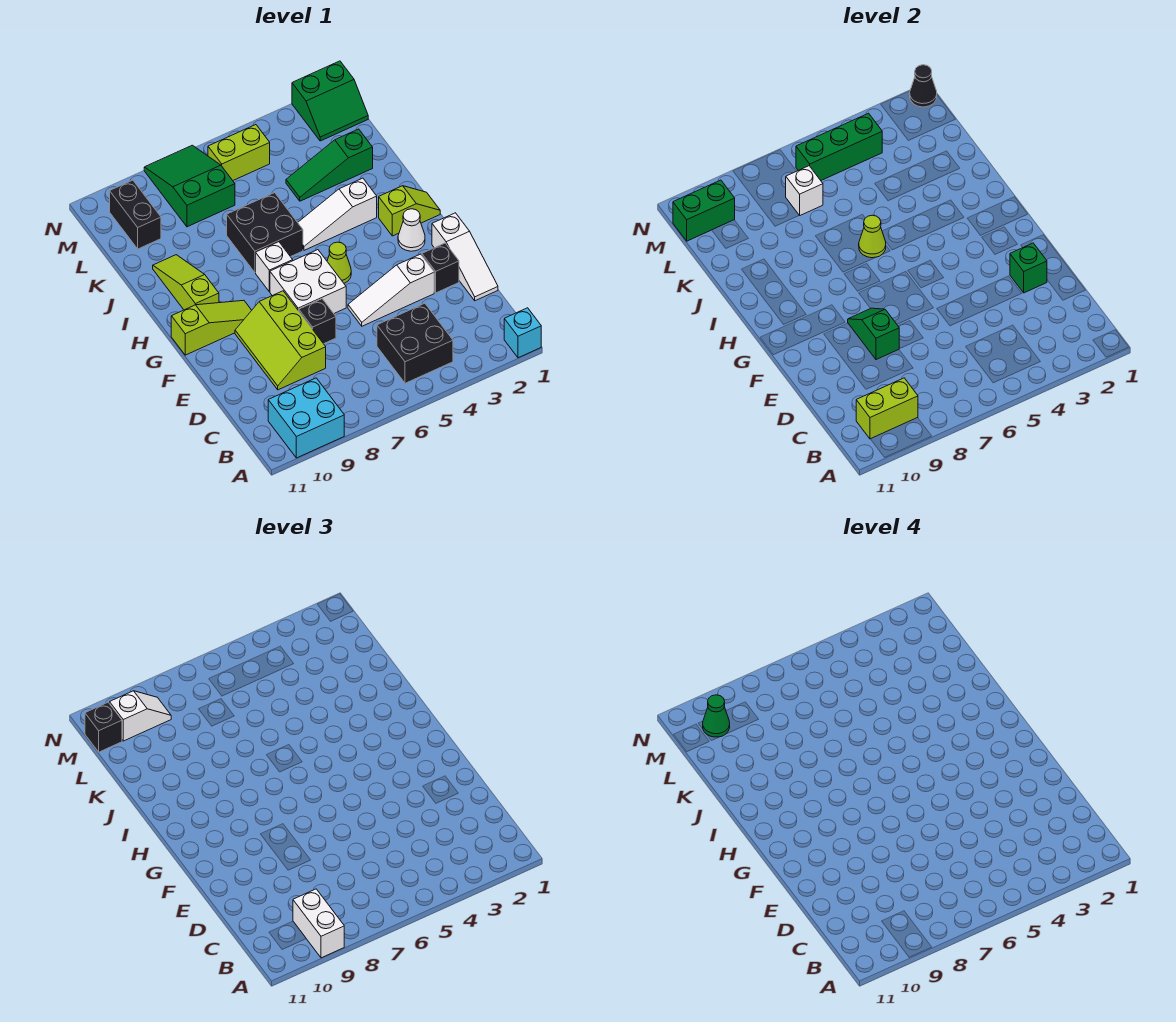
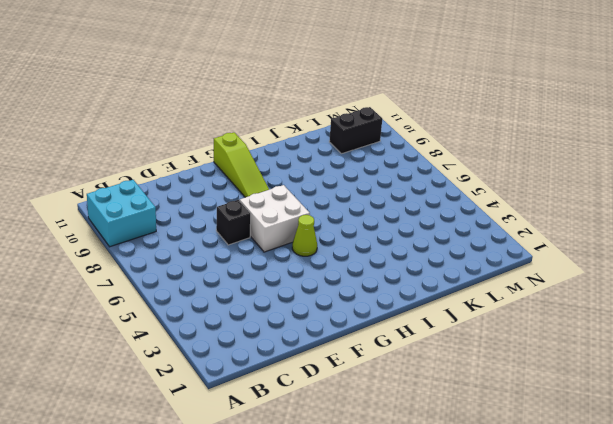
none -> cyan 1x1 brick [504,308,541,358]
none -> black 2x2 brick [377,303,453,383]
none -> white 1x3 slope [432,213,498,301]
none -> lime 2x3 slope [235,291,326,390]

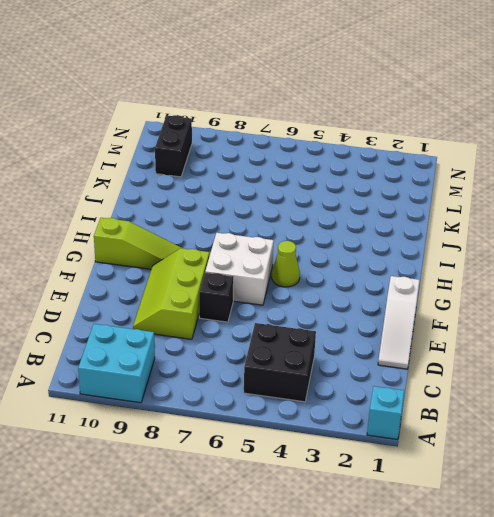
none -> black 1x1 brick [422,243,459,293]
none -> white 1x3 slope [348,254,434,326]
none -> white 1x1 cone [398,209,425,251]
none -> lime 1x2 slope [379,186,440,236]

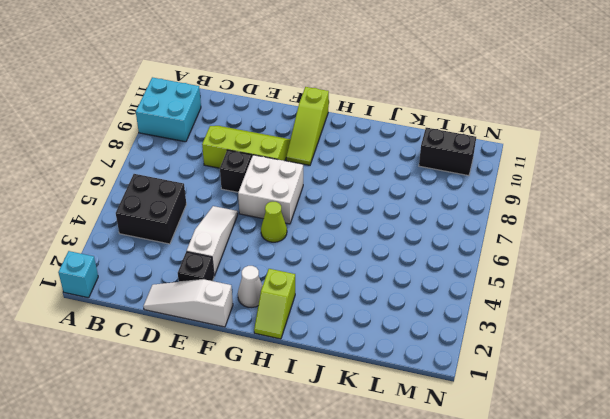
none -> white 1x1 brick [256,242,293,292]
none -> lime 1x3 slope [153,255,219,310]
none -> white 1x3 slope [298,178,377,250]
none -> black 2x2 brick [227,193,303,273]

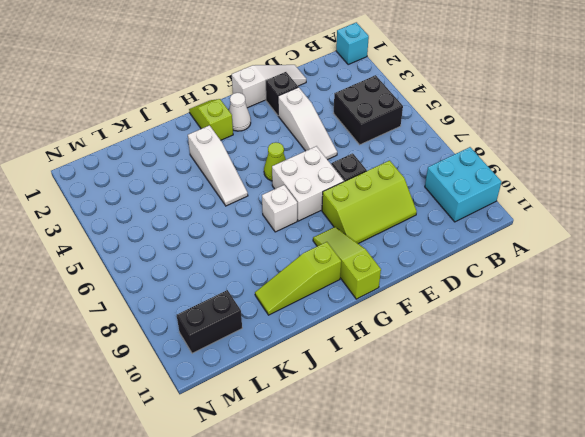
none -> black 2x2 brick [227,193,303,273]
none -> green 1x3 slope [286,129,373,201]
none -> green 2x3 slope [144,145,235,227]
none -> green 2x2 slope [292,61,368,141]

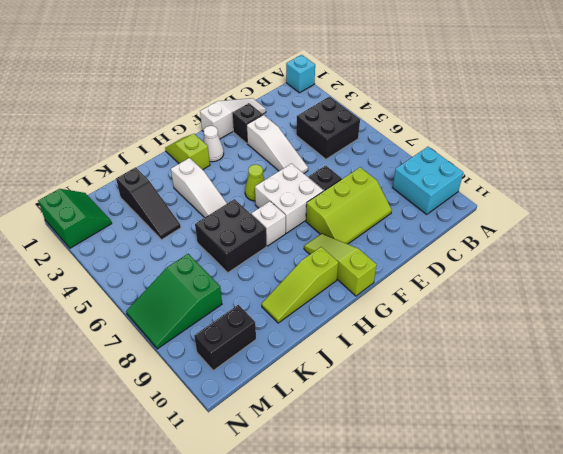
black 1x3 slope [116,167,181,240] -> green 1x3 slope [286,129,373,201]
none -> lime 1x2 brick [208,125,270,180]
none -> lime 1x2 brick [856,378,918,439]
none -> green 1x1 brick [1010,243,1047,293]
none -> green 1x2 slope [848,308,899,360]

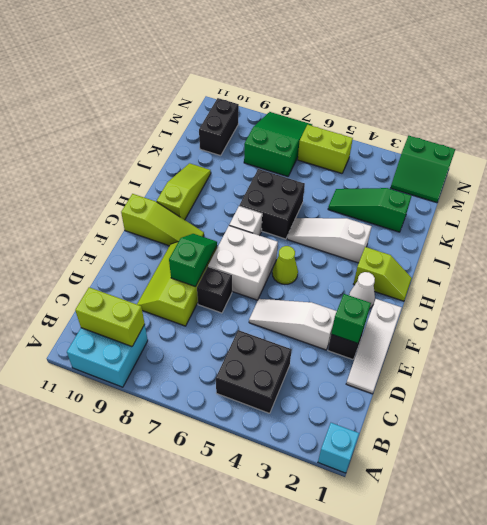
none -> lime 1x1 cone [859,215,886,258]
none -> white 1x1 brick [786,166,823,216]
none -> green 1x3 brick [796,113,882,180]
none -> green 1x2 brick [673,180,735,241]

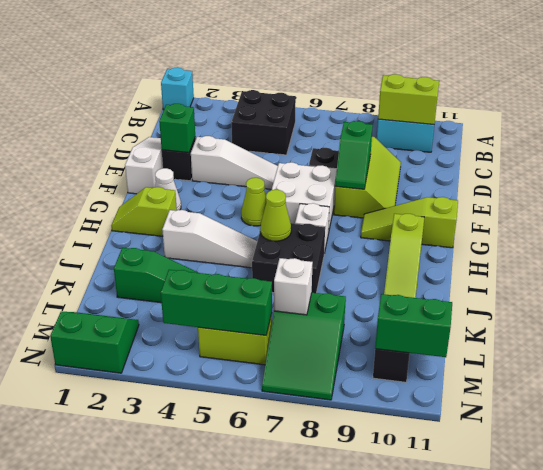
none -> black 1x1 cone [910,65,937,107]
none -> white 1x2 brick [293,889,344,958]
none -> white 1x2 slope [110,691,171,741]
none -> black 1x1 brick [85,702,122,752]

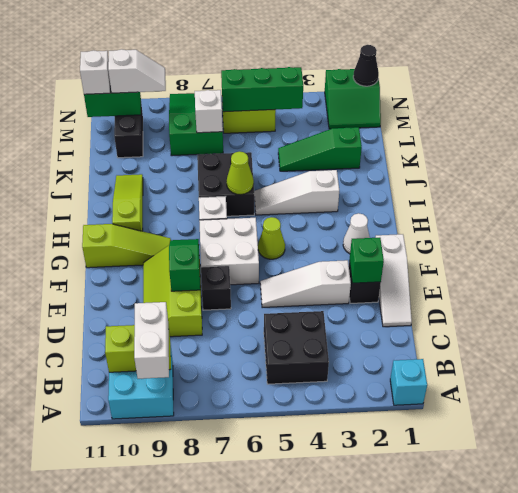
white 1x1 brick [80,50,110,94] -> black 1x1 brick [85,702,122,752]
none -> lime 1x2 slope [379,186,440,236]
none -> green 1x1 cone [703,695,730,737]

